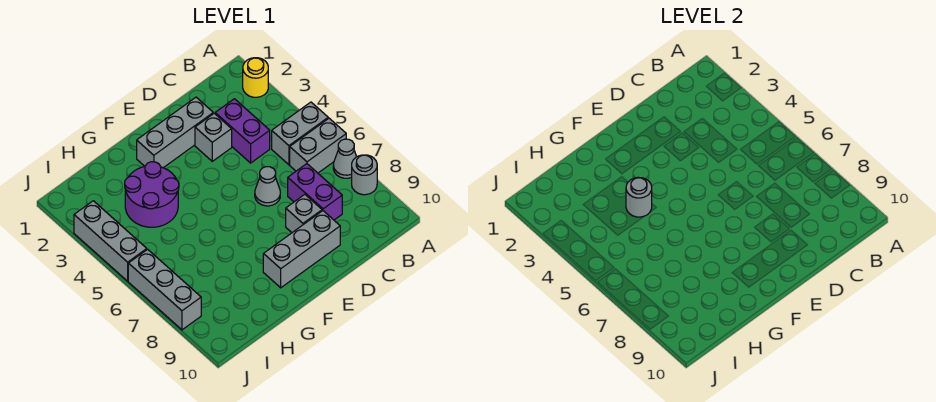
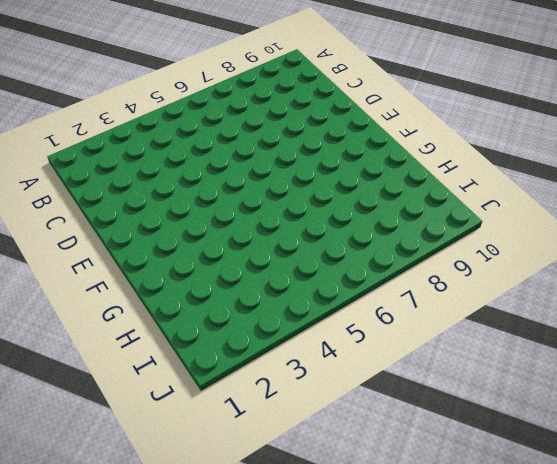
none -> yellow 1x1 round brick [243,58,268,97]
none -> grey 1x2 brick [272,102,328,165]
none -> grey 1x2 brick [290,118,346,173]

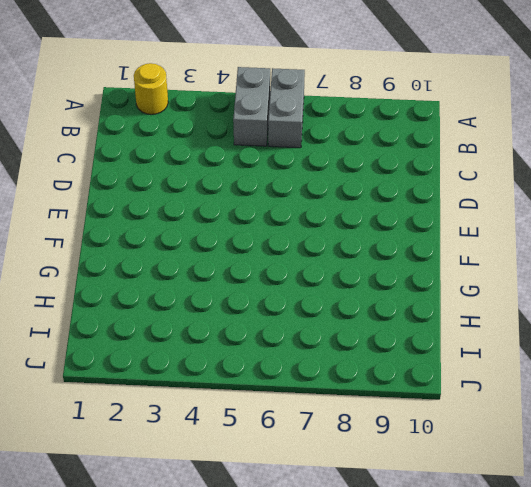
none -> grey 1x1 cone [333,139,357,178]
none -> grey 1x1 round brick [352,155,377,195]
none -> purple 1x2 brick [215,99,270,163]

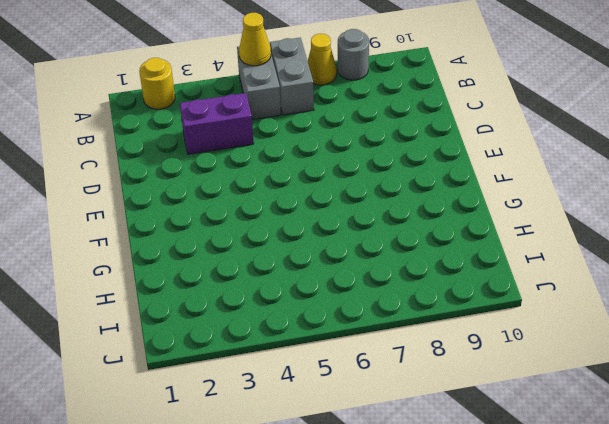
yellow 1x1 cone [239,13,271,66] -> none
yellow 1x1 cone [308,34,337,85] -> grey 1x1 cone [333,139,357,178]
none -> purple 1x2 brick [288,164,342,220]
none -> grey 1x3 brick [137,97,213,168]
none -> grey 1x1 brick [195,113,232,161]

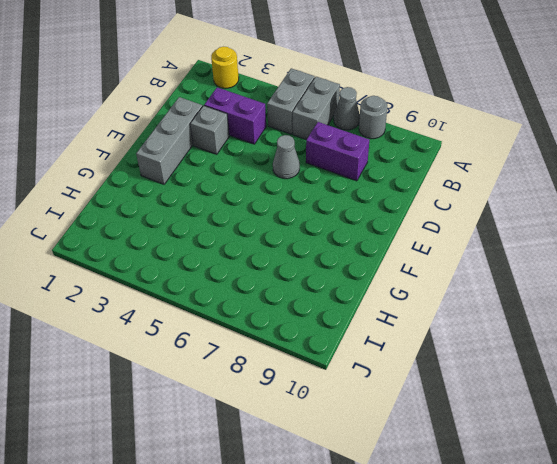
none -> grey 1x1 brick [286,195,322,232]
none -> grey 1x3 brick [263,211,340,288]
none -> purple 2x2 round brick [125,162,179,227]

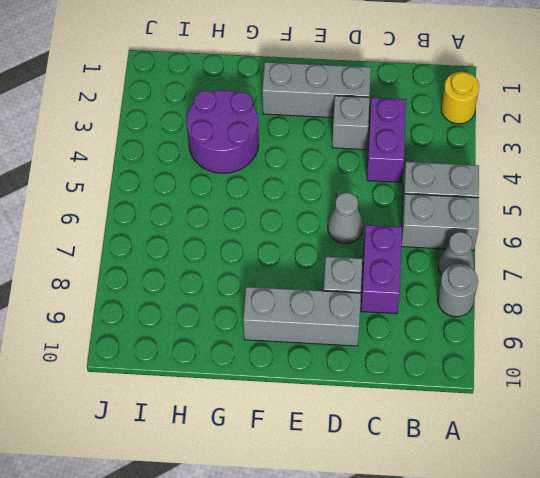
none -> grey 1x3 brick [74,201,147,281]
none -> grey 1x3 brick [128,249,201,330]
none -> grey 1x1 round brick [626,177,652,217]

